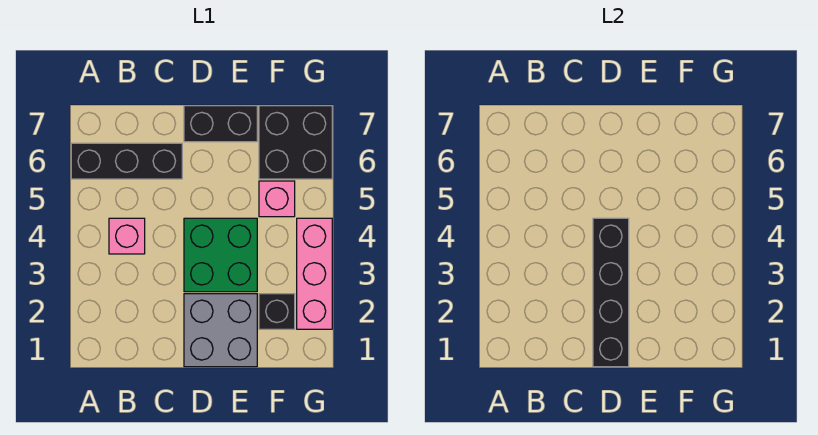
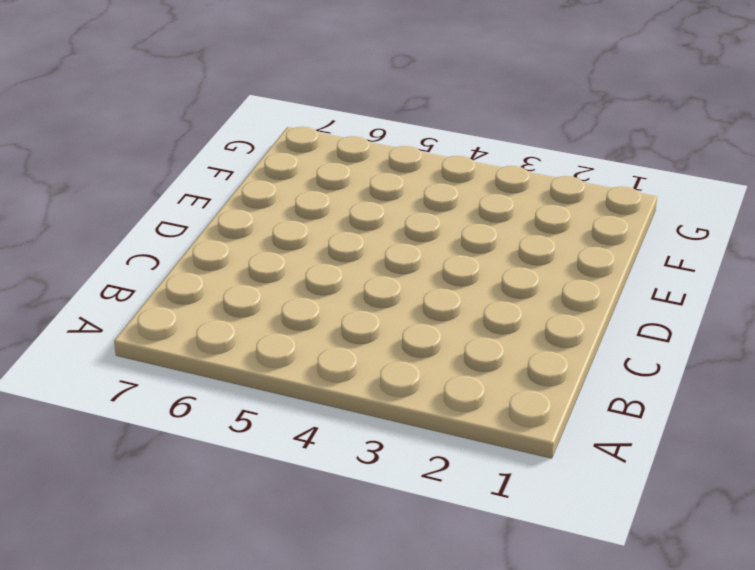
none -> black 1x3 brick [71,143,182,179]
none -> pink 1x1 brick [109,218,145,254]

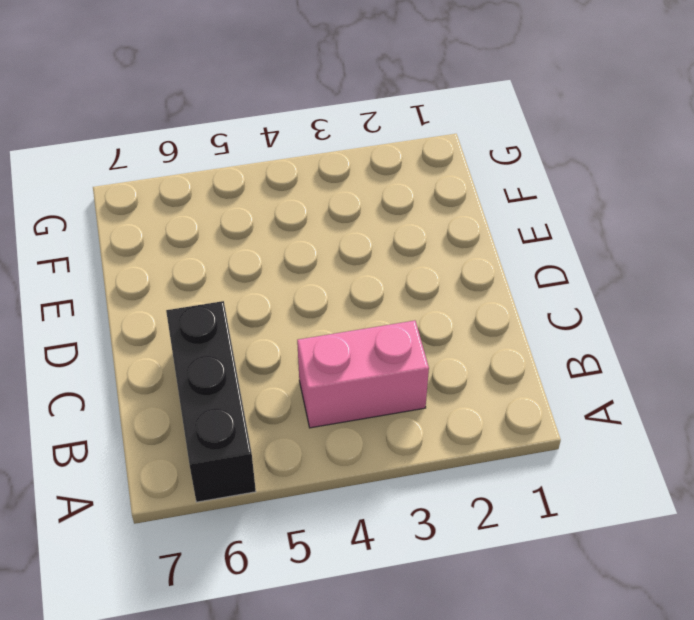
pink 1x2 brick [297,321,429,428] -> pink 1x1 brick [109,218,145,254]
none -> grey 2x2 brick [184,294,257,367]
none -> green 2x2 brick [184,218,257,292]

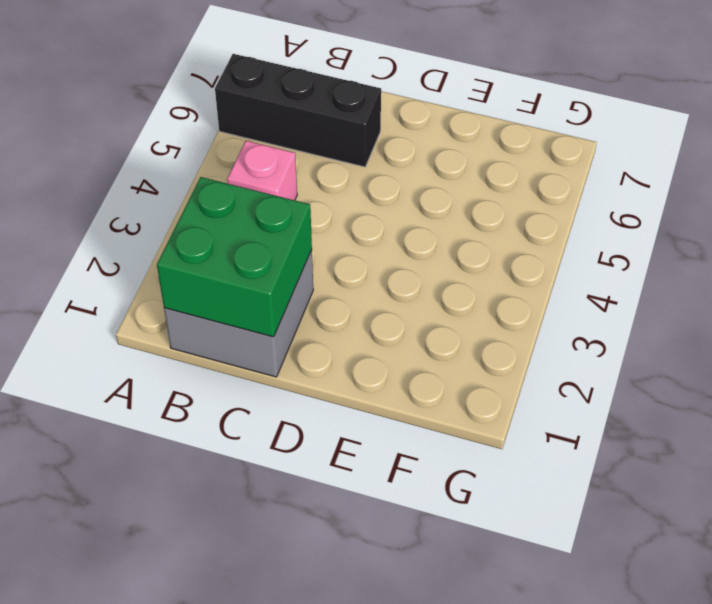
grey 2x2 brick [164,250,313,377] -> grey 2x2 brick moved to [184,294,257,367]
green 2x2 brick [157,177,312,337] -> green 2x2 brick moved to [184,218,257,292]
none -> black 1x2 brick [184,106,257,142]
none -> black 1x1 brick [259,294,295,329]

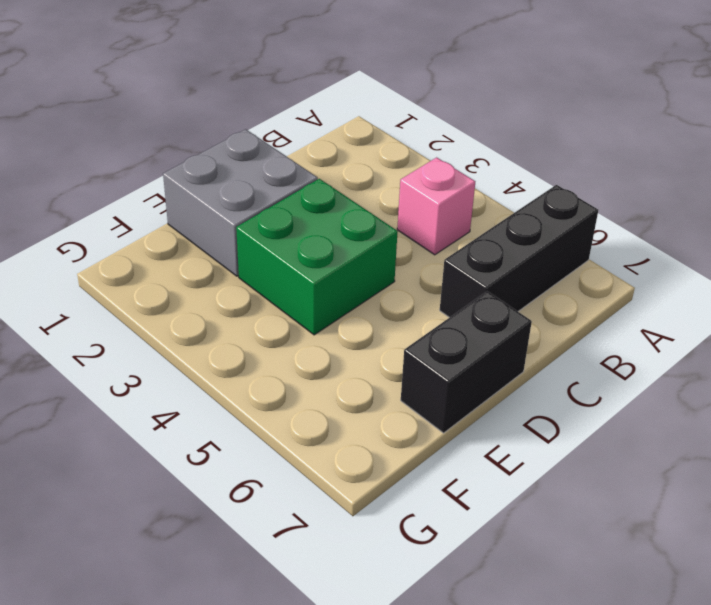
none -> black 1x1 brick [259,294,295,329]
none -> pink 1x1 brick [259,181,295,217]

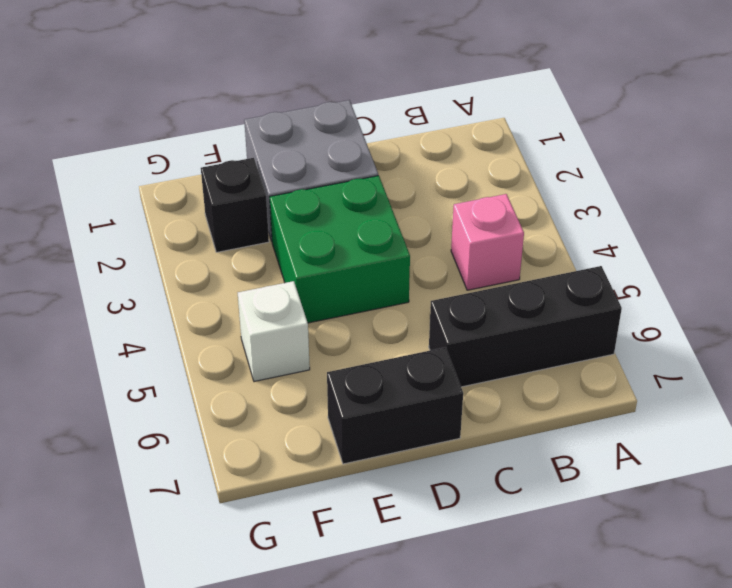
white 1x1 brick [238,281,310,382] -> pink 1x1 brick [259,181,295,217]
none -> black 2x2 brick [259,106,332,179]
none -> pink 1x3 brick [297,218,332,329]

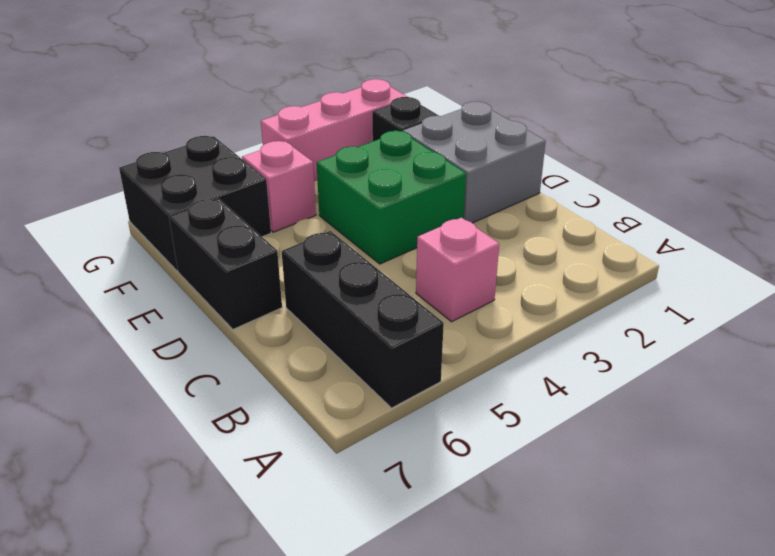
none -> black 1x4 brick [593,218,629,367]

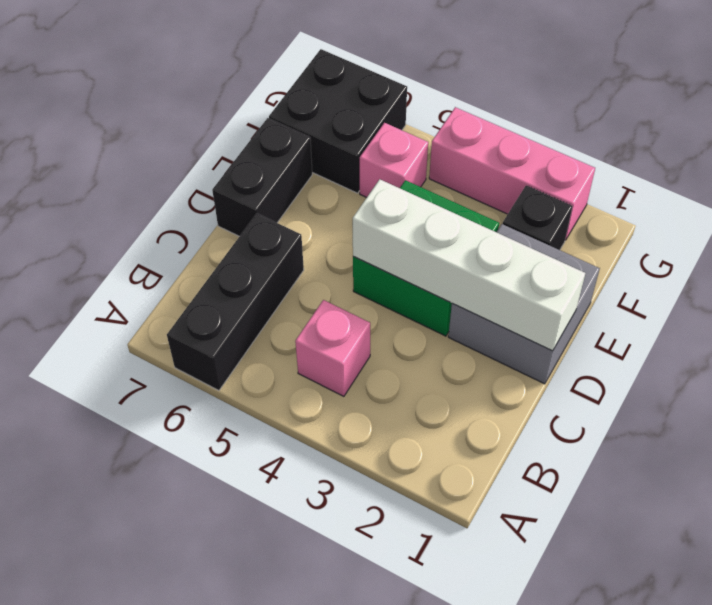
white 1x4 brick [352,179,585,351] -> black 1x4 brick [593,218,629,367]

